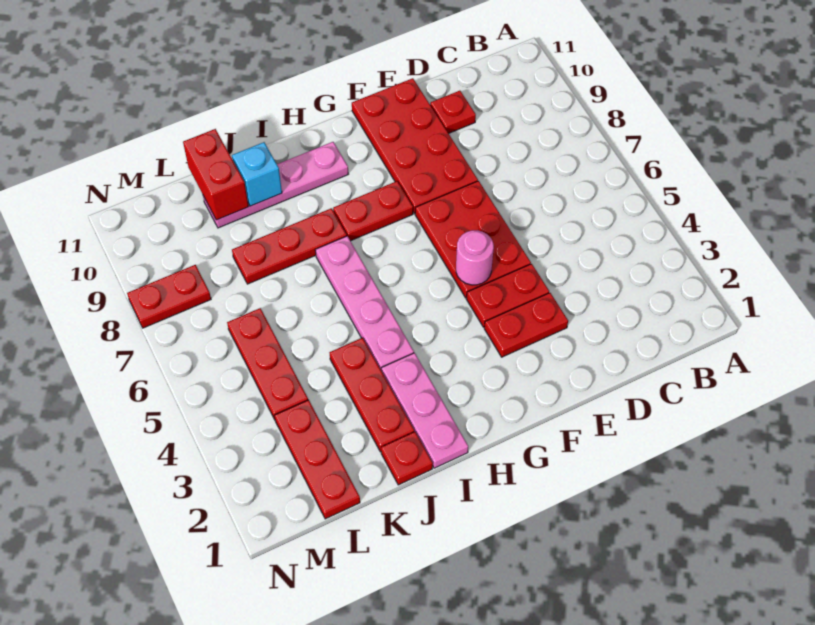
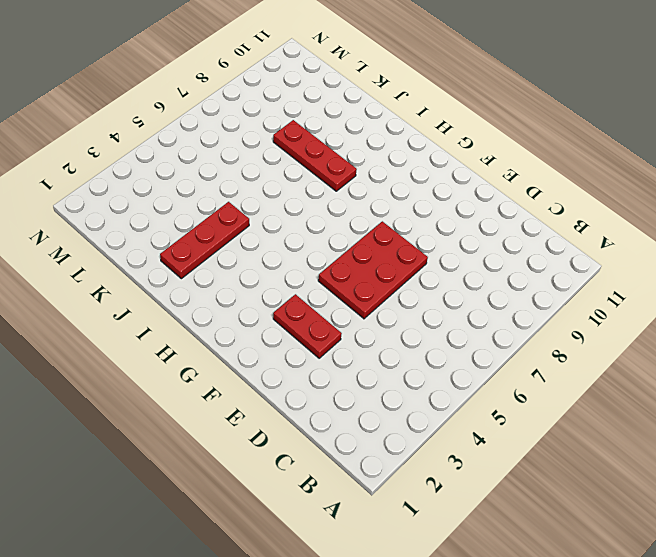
none -> red 1x1 plate [430,91,476,133]
none -> red 1x2 plate [466,264,549,327]
none -> red 2x4 plate [352,78,478,214]

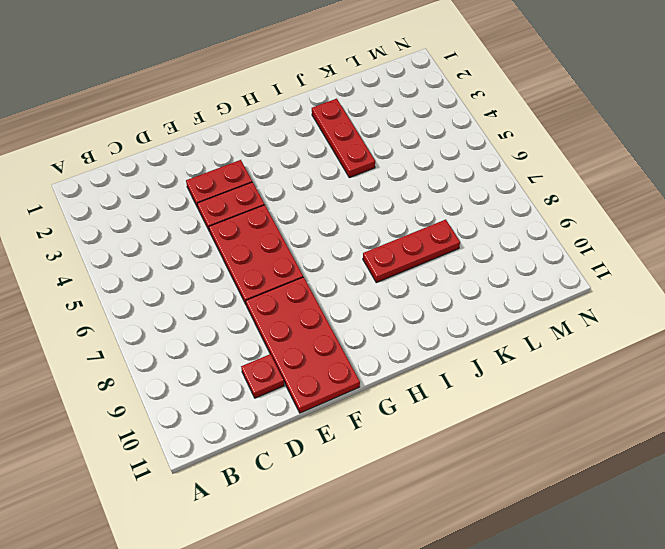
none -> red 1x2 plate [333,181,413,241]
none -> pink 1x4 plate [203,142,348,228]
none -> pink 1x3 plate [382,353,468,468]

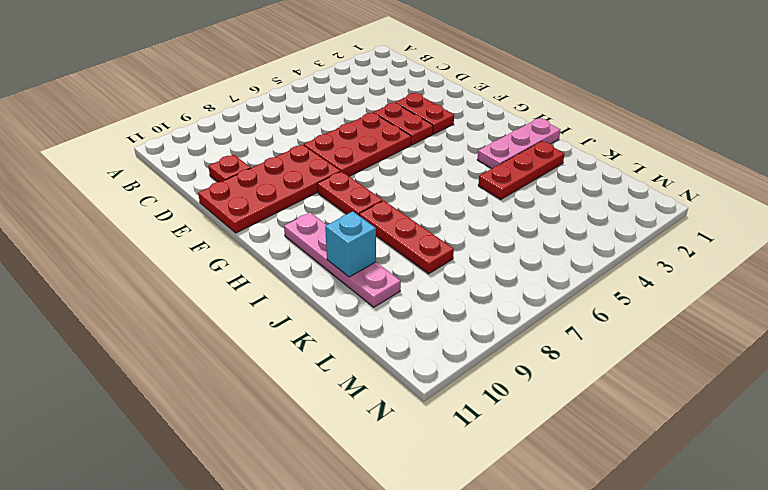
none -> pink 1x4 plate [315,236,414,371]
none -> red 1x1 plate [381,432,433,485]
none -> red 1x3 plate [274,400,360,519]

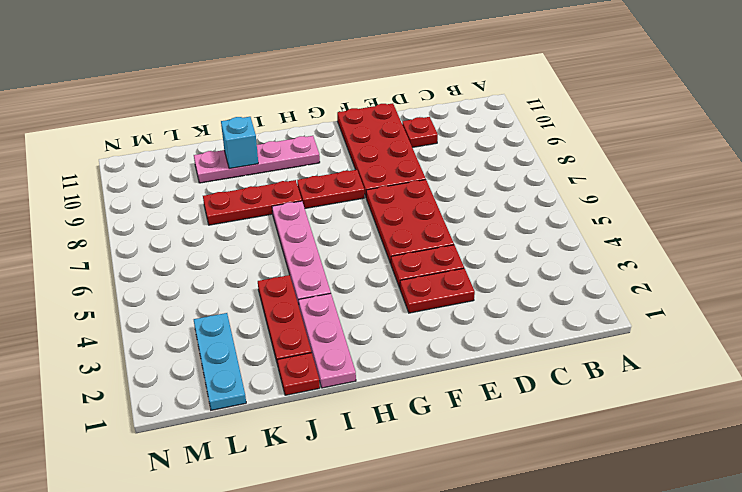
cyan 1x3 plate [194,313,246,410] -> red 1x3 plate [274,400,360,519]
none -> red 1x3 plate [227,308,308,419]
none -> red 1x2 plate [127,265,211,328]
none -> pink 1x1 round brick [456,230,494,285]

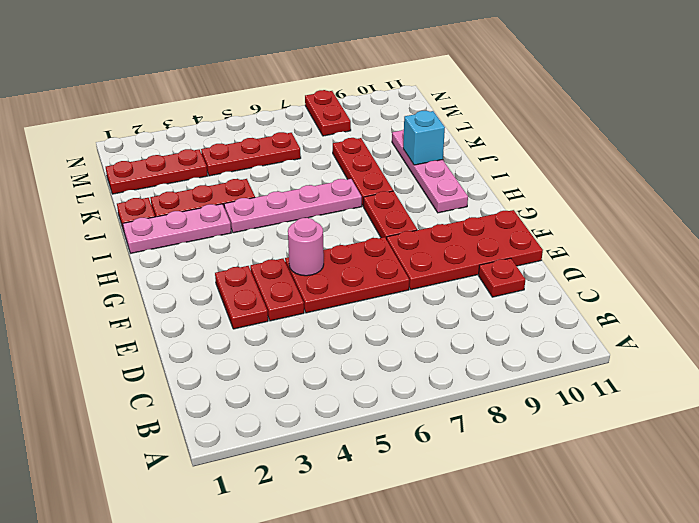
none -> red 1x2 brick [183,129,248,220]

